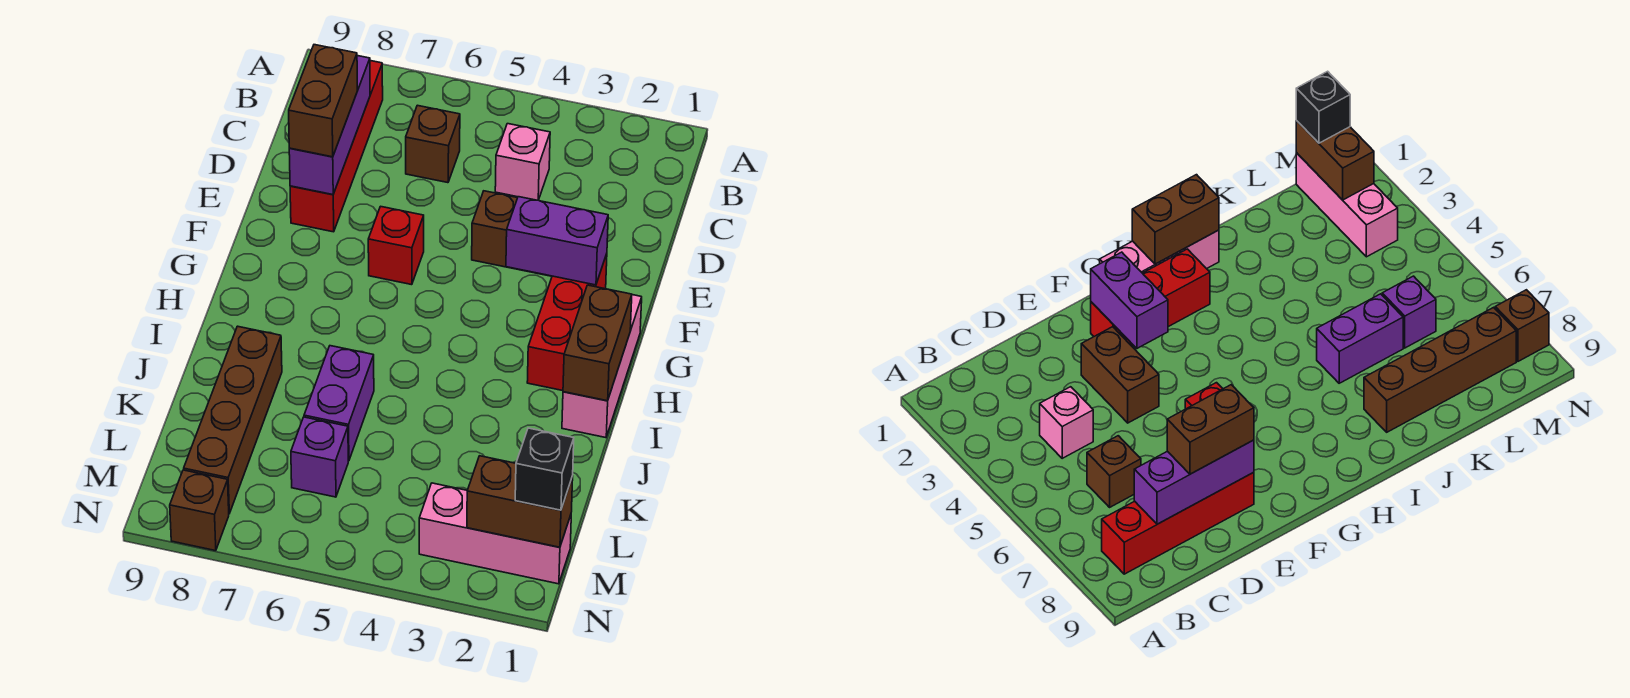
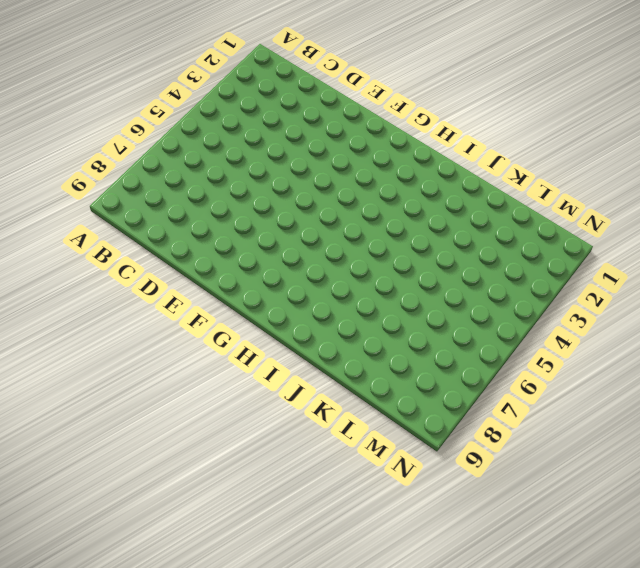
none -> red 1x4 brick [290,61,383,232]
none -> pink 1x1 brick [495,124,550,200]
none -> brown 1x1 brick [406,105,460,183]

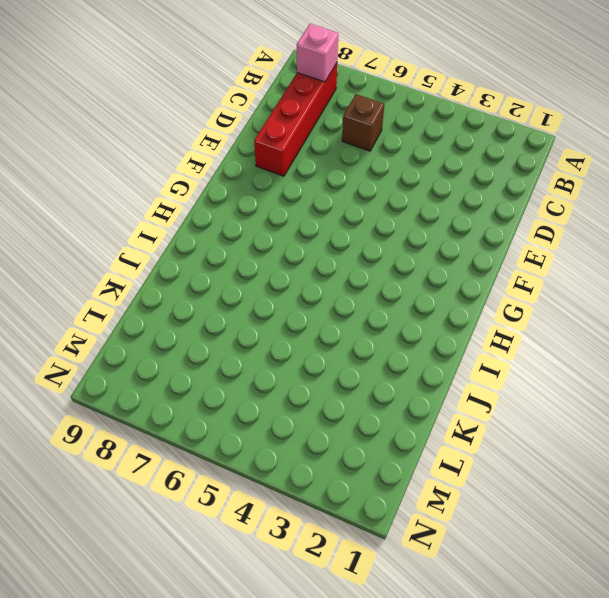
pink 1x1 brick [297,24,339,82] -> pink 1x1 brick moved to [495,124,550,200]
none -> brown 1x2 brick [472,191,549,276]
none -> red 1x3 brick [527,254,607,391]
none -> red 1x1 brick [368,206,424,285]

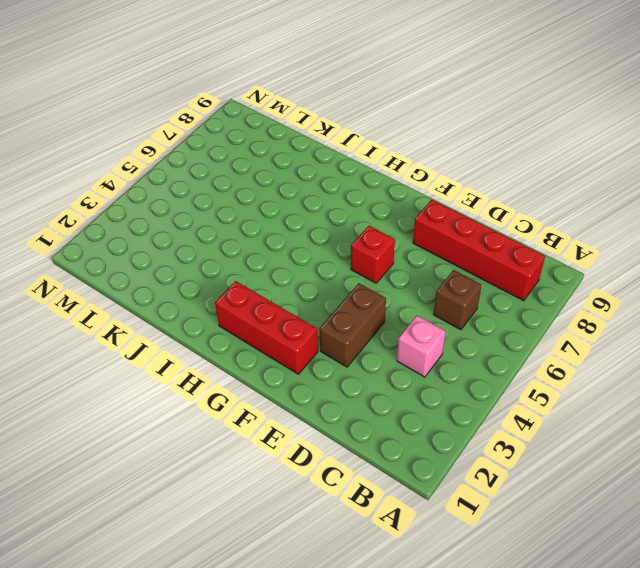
none -> pink 1x3 brick [562,295,642,438]
none -> purple 1x2 brick [304,346,374,461]
none -> brown 1x4 brick [184,326,282,514]

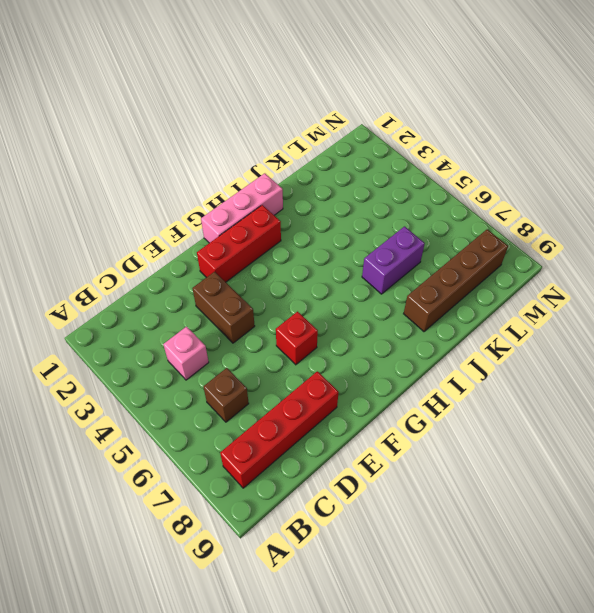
none -> purple 1x1 brick [291,417,348,497]
none -> pink 1x3 brick [419,483,571,584]
none -> brown 1x1 brick [170,470,229,551]

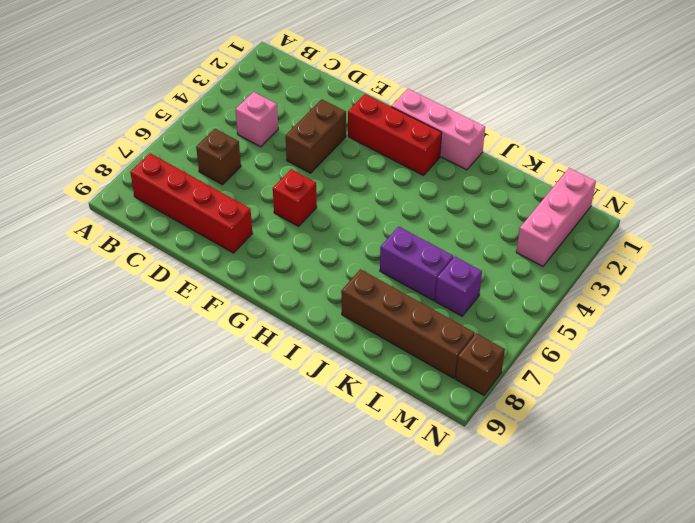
none -> purple 1x3 brick [289,56,370,195]
none -> purple 1x2 brick [506,197,608,285]
none -> brown 1x2 brick [563,285,632,401]

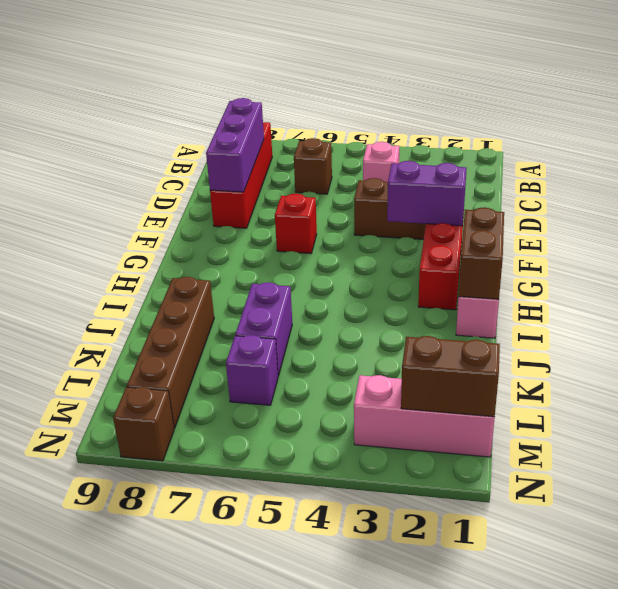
none -> brown 1x2 brick [289,45,357,157]
none -> black 1x1 brick [515,428,574,510]

